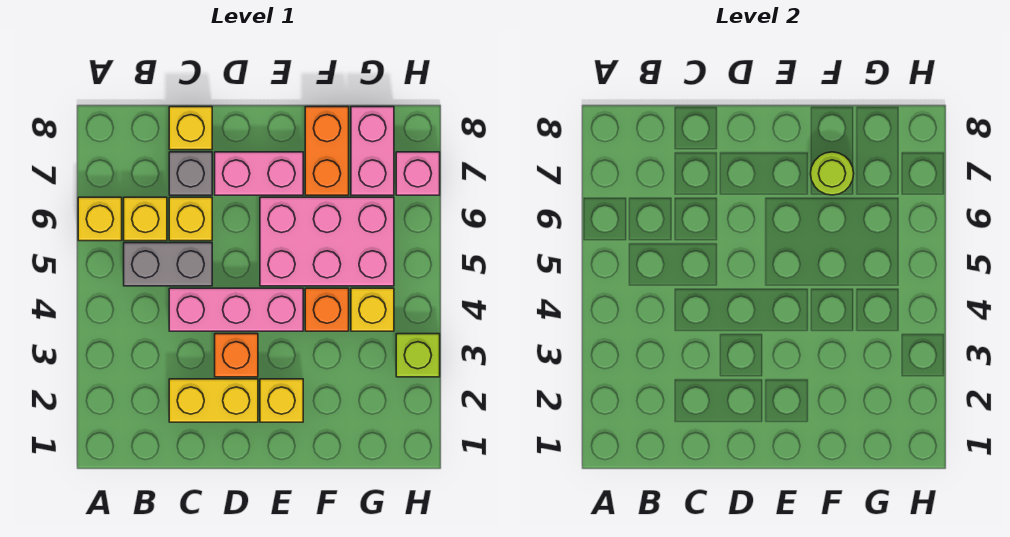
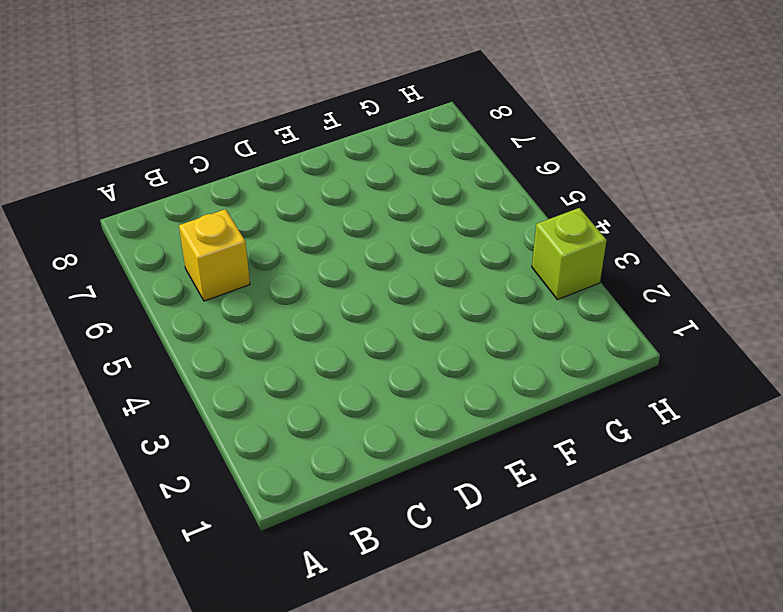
none -> yellow 1x1 brick [78,197,122,241]
none -> grey 1x2 brick [124,243,212,286]
none -> yellow 1x2 brick [169,379,258,422]

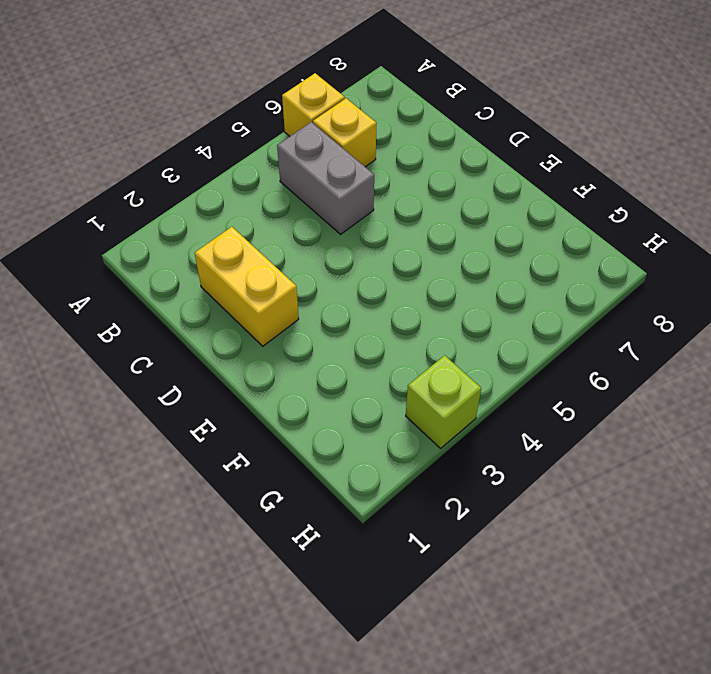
none -> pink 1x3 brick [169,288,303,331]
none -> yellow 1x1 brick [169,197,212,241]
none -> grey 1x1 brick [169,152,212,195]

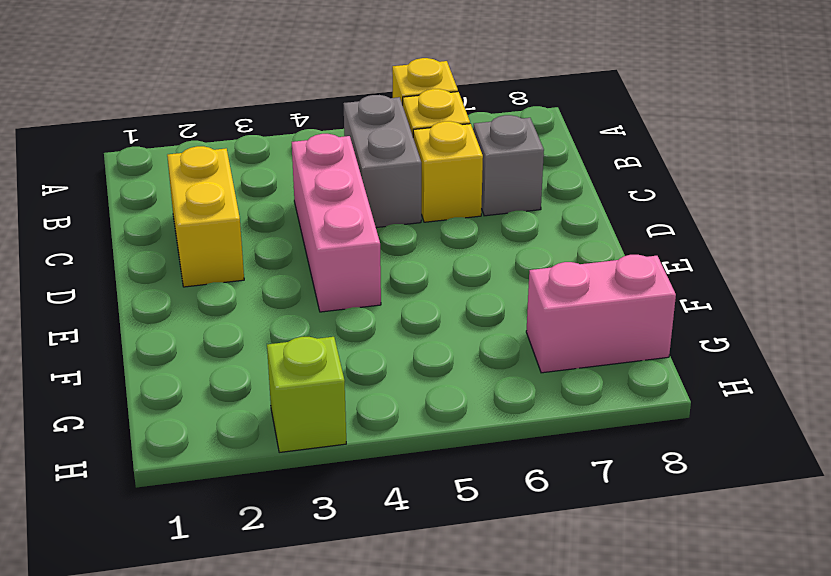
none -> yellow 1x1 brick [169,107,212,150]
none -> orange 1x1 brick [215,334,258,377]
none -> pink 1x2 brick [215,152,303,195]

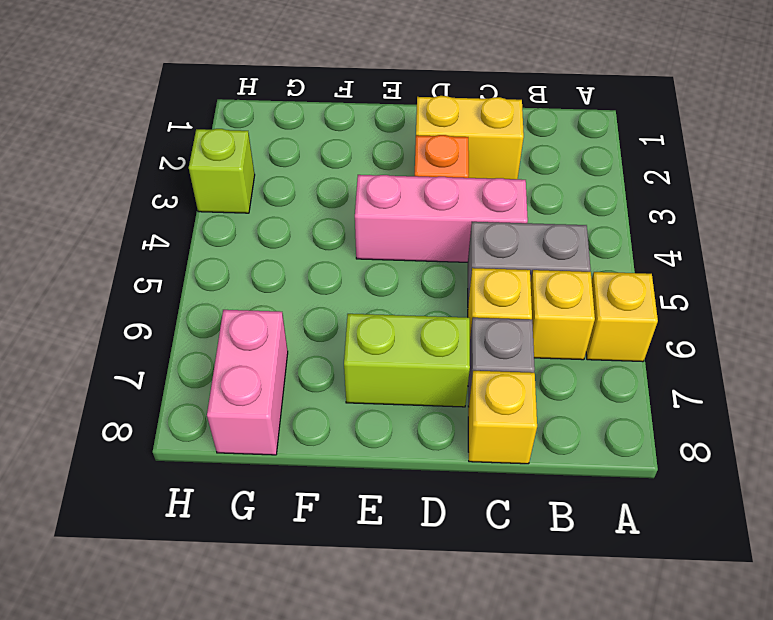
lime 1x2 brick [344,314,470,407] -> pink 1x2 brick [215,152,303,195]
none -> yellow 1x1 brick [260,379,303,422]
none -> pink 2x3 brick [260,197,394,286]
none -> orange 1x1 brick [305,288,349,331]

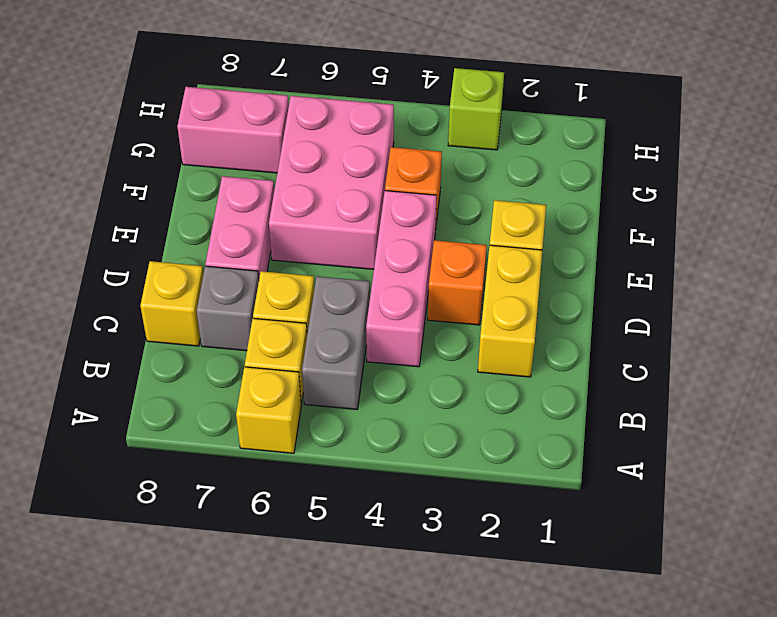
none -> orange 1x2 brick [305,107,349,195]
none -> yellow 1x1 brick [351,288,394,331]
none -> pink 1x1 brick [396,152,440,195]

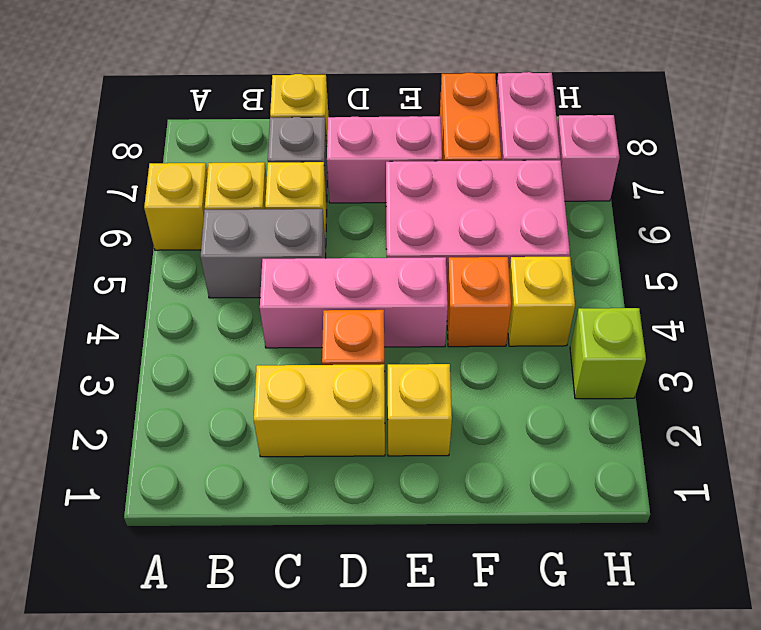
none -> lime 1x1 round brick [810,152,854,195]

